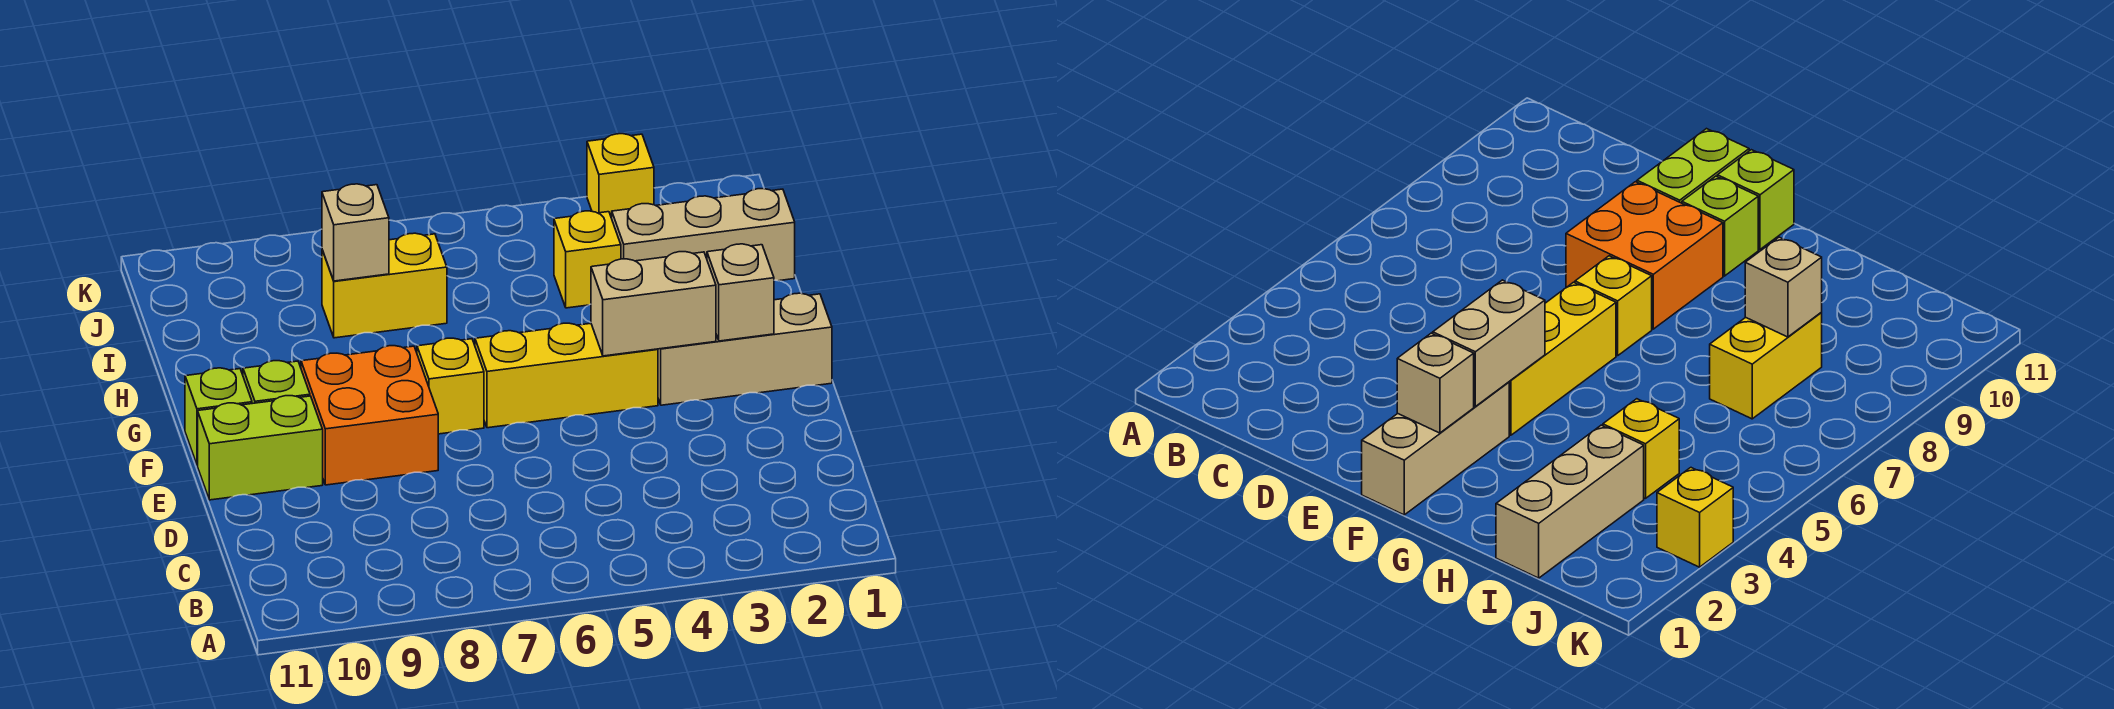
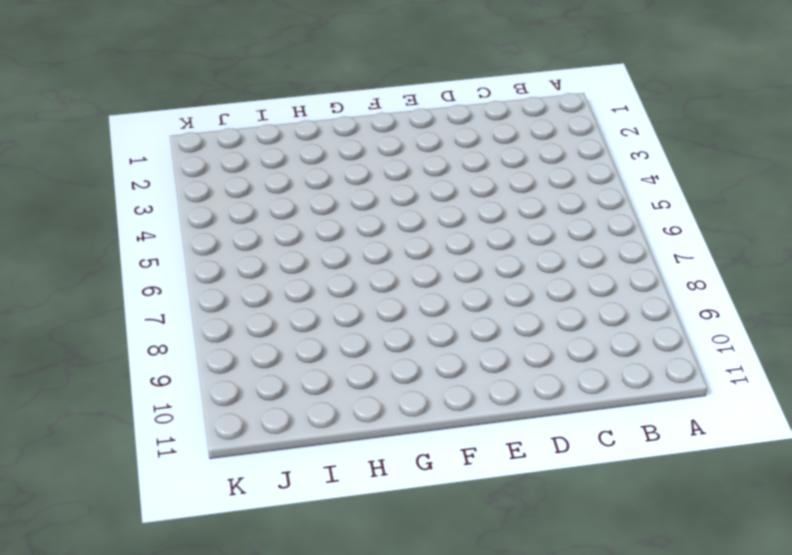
none -> orange 2x2 brick [301,346,438,485]
none -> lime 1x2 brick [198,396,323,500]
none -> tan 1x3 brick [658,293,832,405]

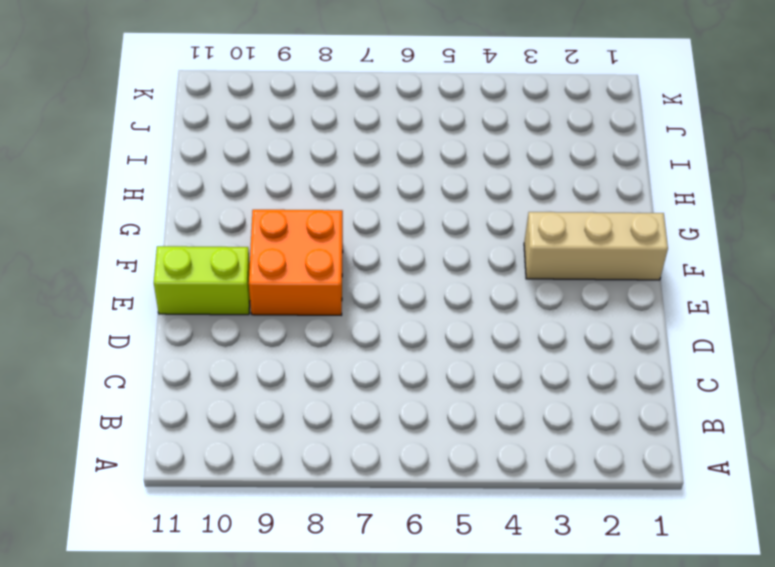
none -> yellow 1x3 brick [475,323,658,428]
none -> yellow 1x1 brick [417,338,484,434]
none -> lime 1x1 brick [243,361,310,404]

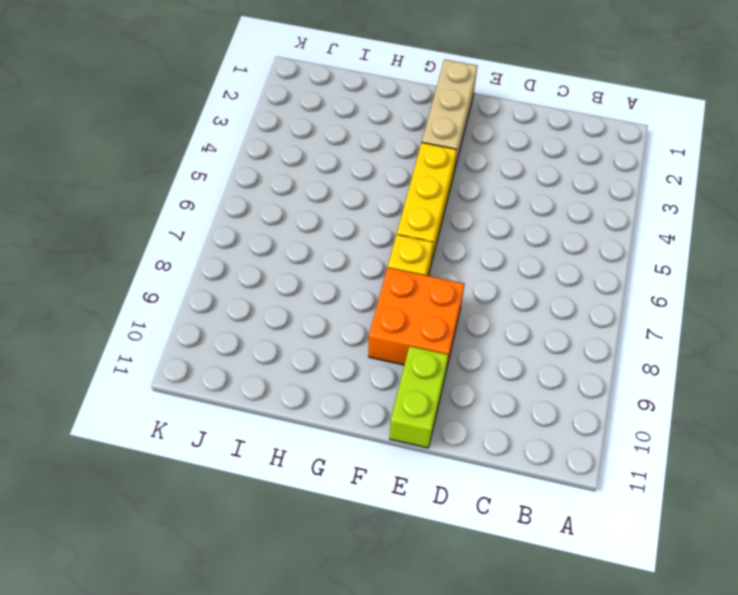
none -> lime 1x1 brick [243,361,310,404]
none -> lime 1x1 brick [185,368,252,465]
none -> tan 1x3 brick [612,189,795,281]

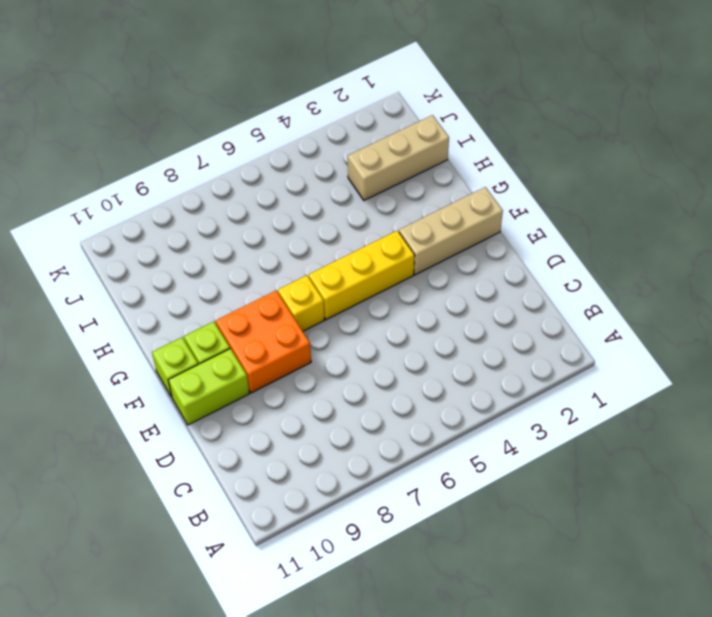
none -> yellow 1x1 brick [554,211,621,308]
none -> yellow 1x2 brick [322,233,447,338]
none -> yellow 1x1 brick [587,134,654,218]

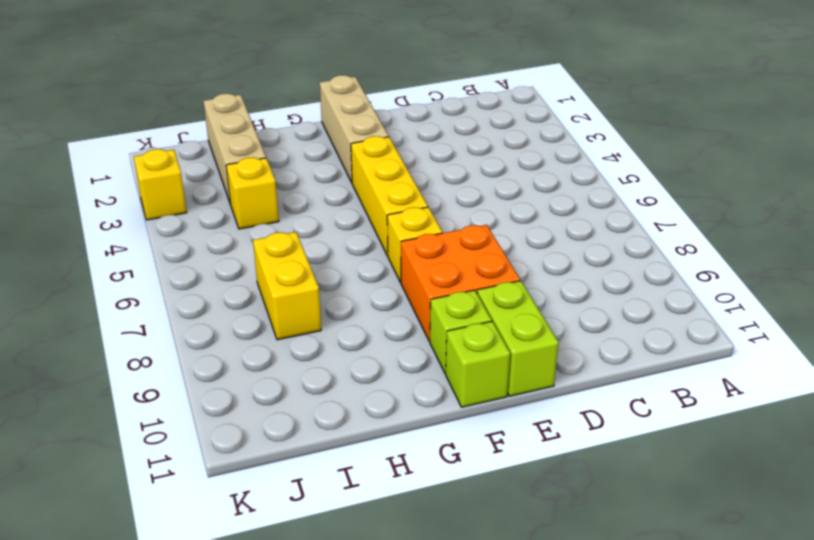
none -> tan 1x1 brick [707,244,774,341]
none -> tan 1x2 brick [591,252,716,356]
none -> tan 1x1 brick [322,184,389,281]

